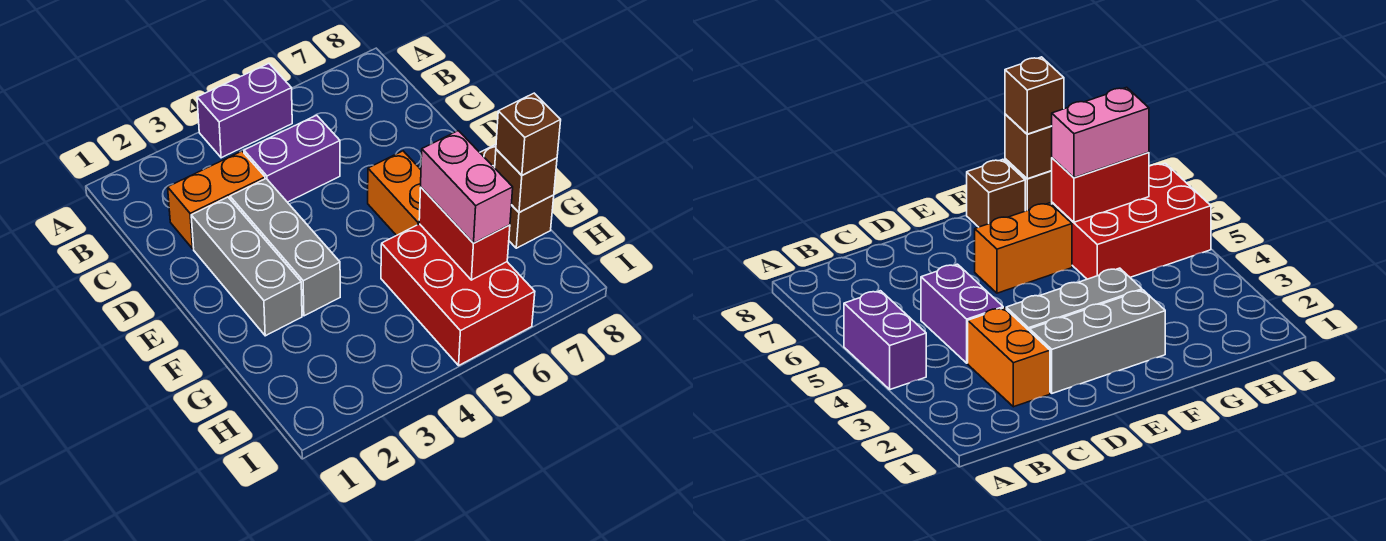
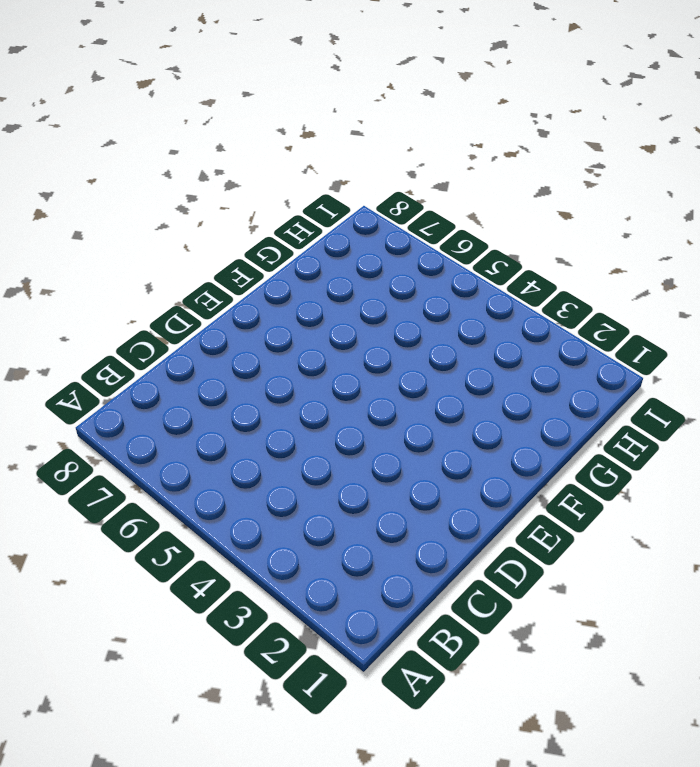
none -> purple 1x2 brick [197,64,292,158]
none -> orange 1x2 brick [168,151,265,249]
none -> purple 1x2 brick [244,115,340,202]

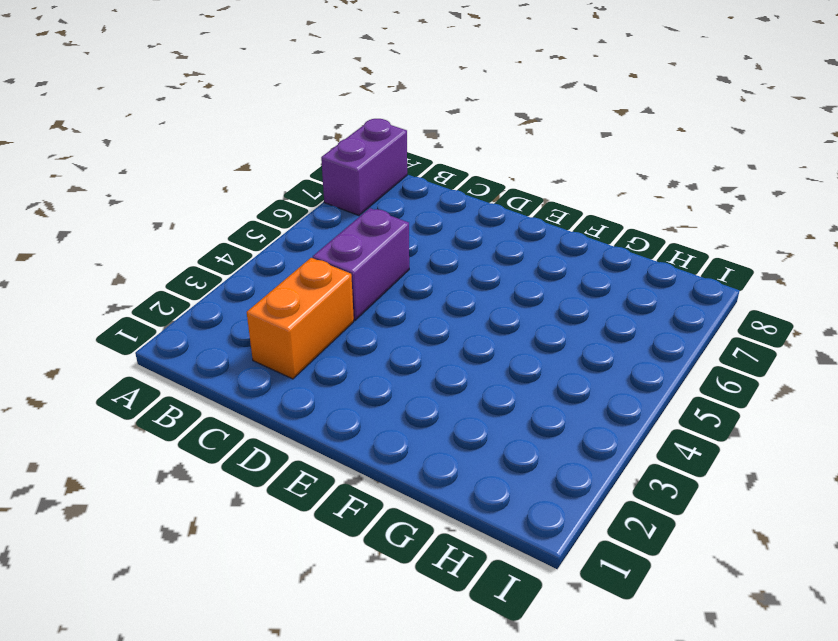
purple 1x2 brick [321,119,407,215] -> purple 1x2 brick moved to [197,64,292,158]
none -> grey 1x3 brick [191,197,302,336]
none -> grey 1x3 brick [230,179,340,316]
none -> orange 1x2 brick [368,151,421,236]

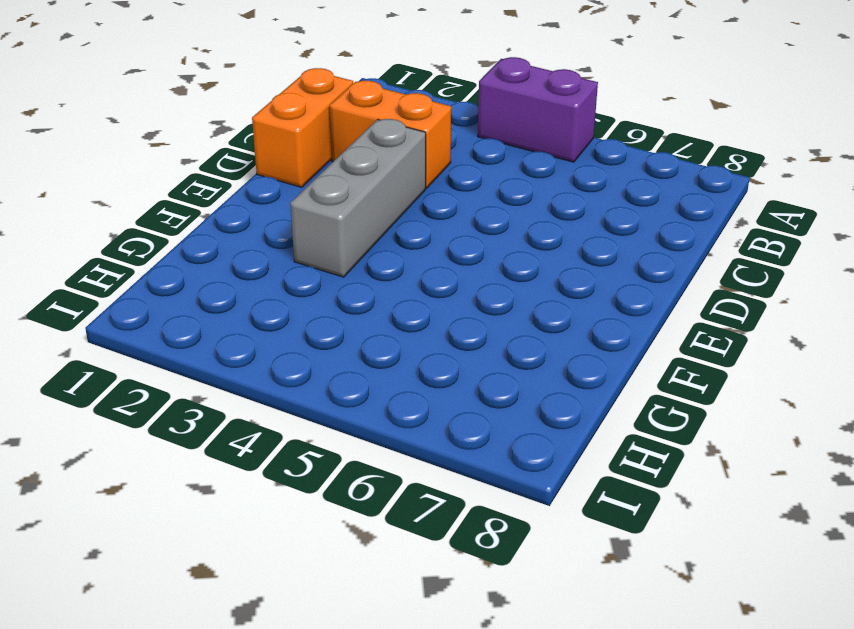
orange 1x2 brick [252,68,353,187] -> orange 1x2 brick moved to [368,151,421,236]
none -> purple 1x2 brick [244,115,340,202]
none -> grey 1x3 brick [191,197,302,336]
none -> brown 1x1 brick [967,159,1025,227]

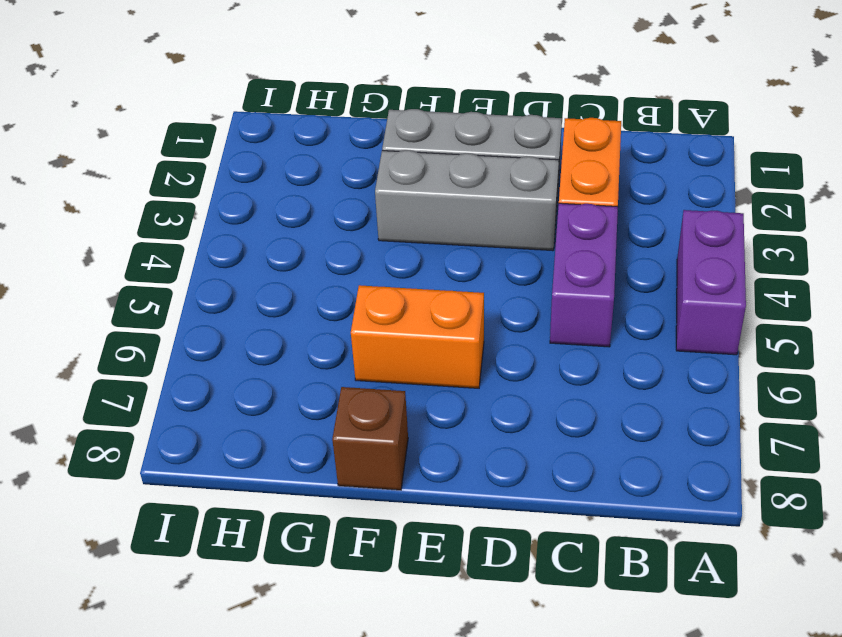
none -> red 2x3 brick [381,224,535,365]
none -> brown 1x1 brick [509,195,554,248]
none -> red 1x2 brick [419,188,510,280]

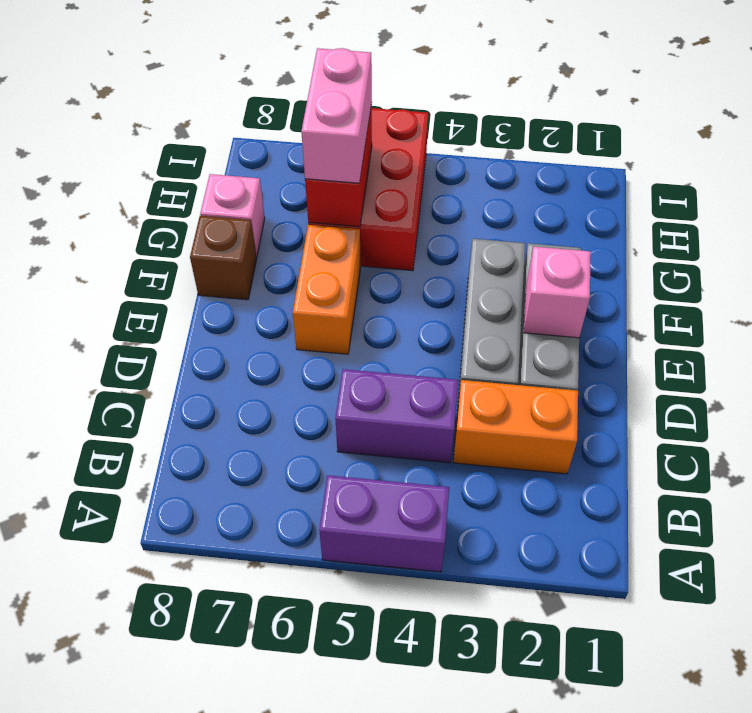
pink 1x1 brick [524,247,591,338] -> none
pink 1x1 brick [200,174,265,257] -> brown 1x1 brick [509,195,554,248]
none -> brown 1x1 brick [495,149,557,213]
none -> brown 1x1 brick [496,93,561,175]

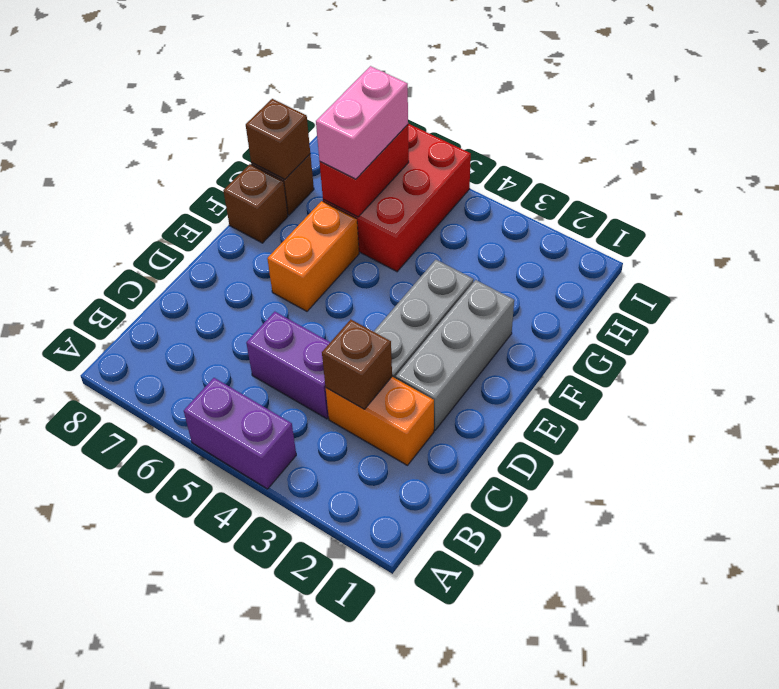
brown 1x1 brick [322,319,392,409] -> brown 1x1 brick moved to [496,93,561,175]

